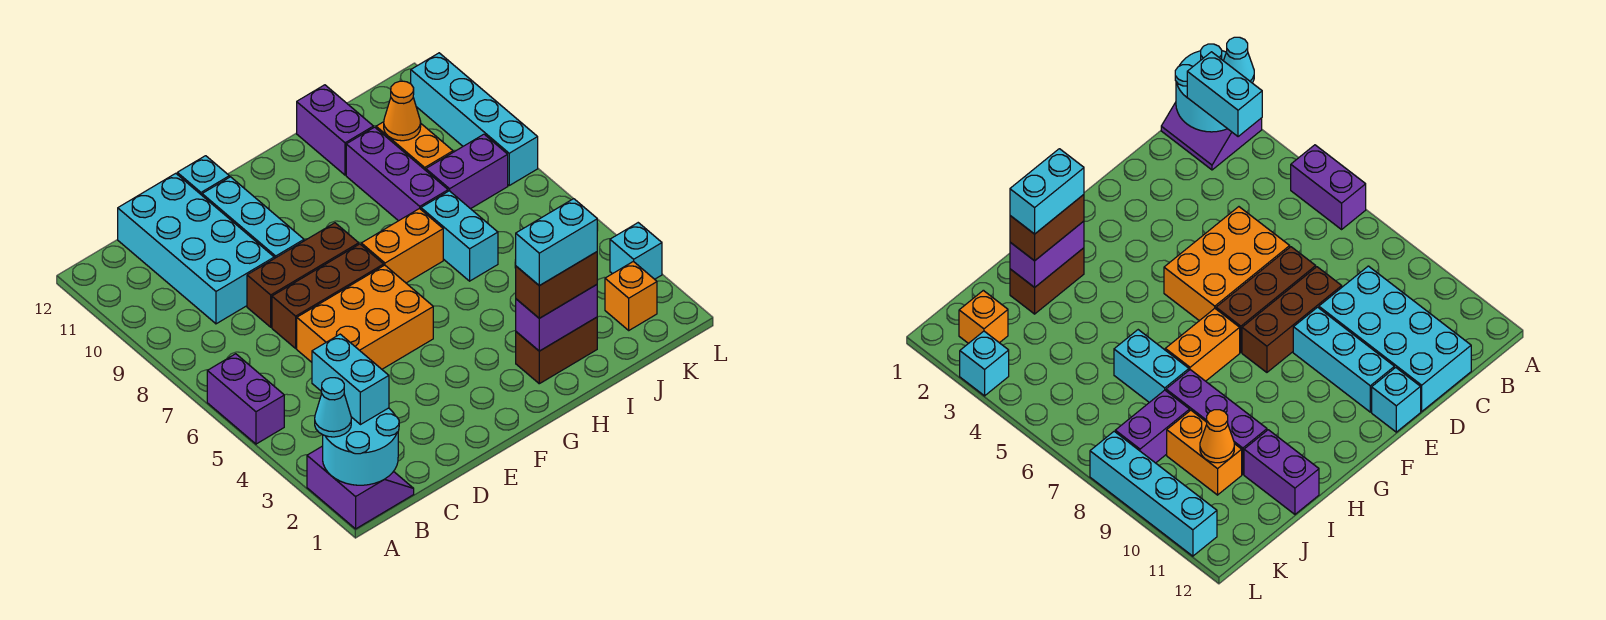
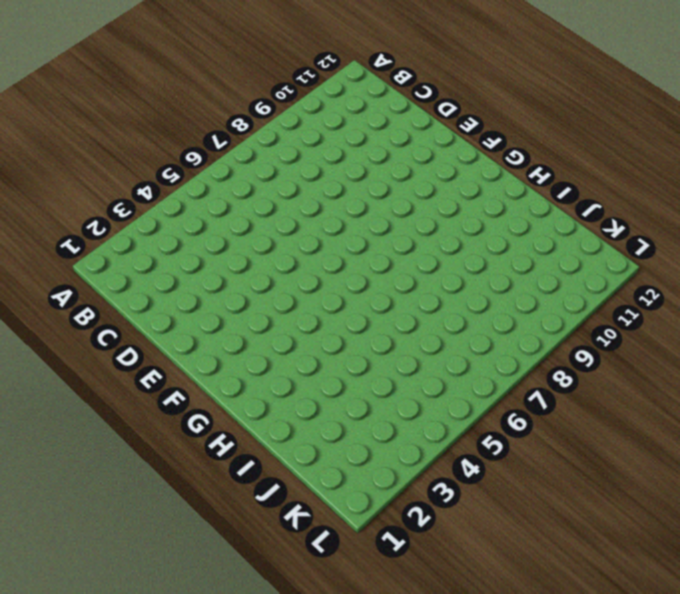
none -> purple 2x2 slope [307,446,414,529]
none -> purple 1x2 brick [207,354,284,444]
none -> cyan 2x4 brick [118,173,274,324]

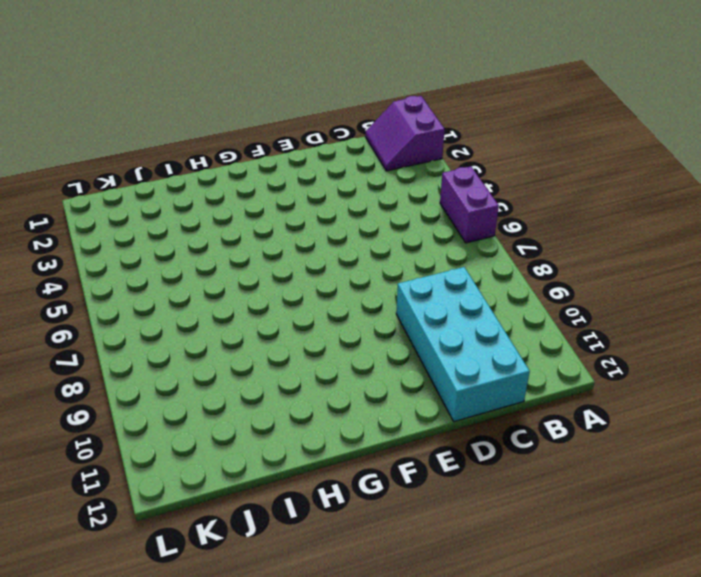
none -> orange 2x3 brick [297,265,433,369]
none -> brown 1x3 brick [272,244,384,348]
none -> brown 1x3 brick [247,223,359,327]

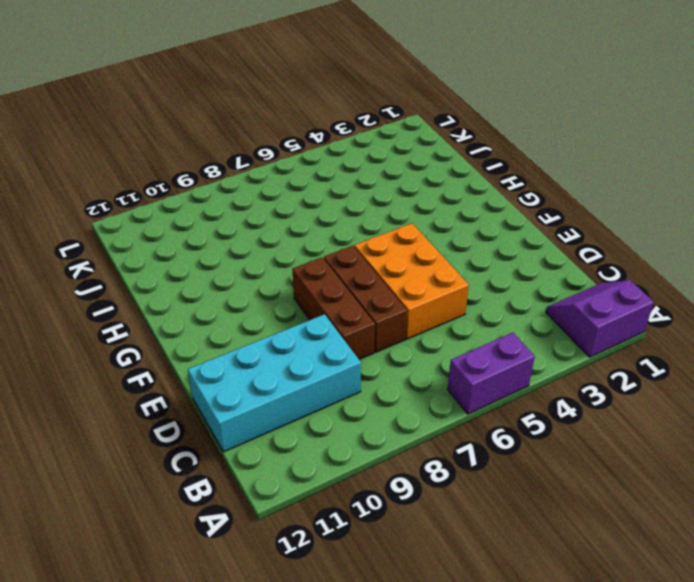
none -> cyan 1x3 brick [202,177,304,258]
none -> cyan 1x1 brick [177,156,229,195]
none -> orange 1x2 brick [361,208,443,283]

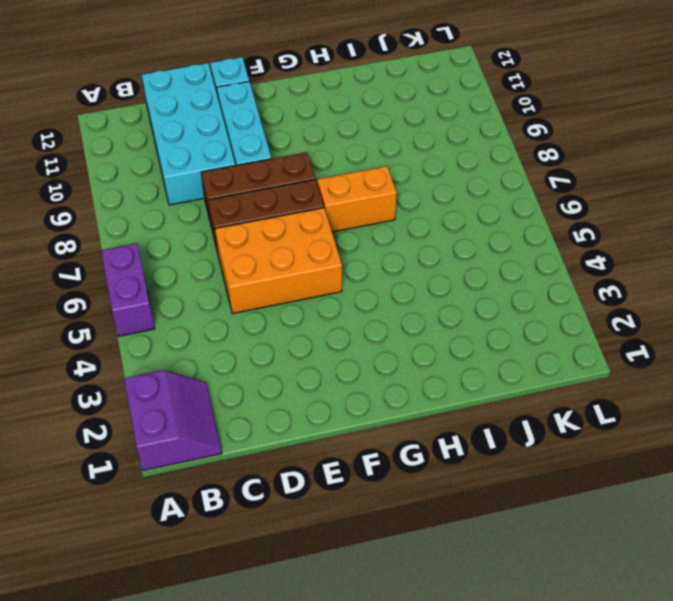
none -> brown 1x2 brick [516,317,597,384]
none -> cyan 1x2 brick [421,191,498,281]
none -> purple 1x3 brick [346,127,448,221]

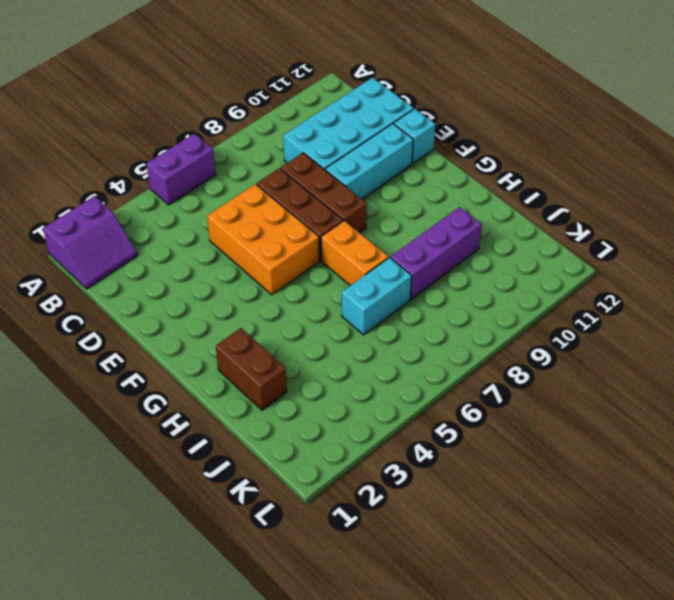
none -> purple 1x2 brick [297,85,373,175]
none -> purple 1x2 brick [426,134,508,209]
none -> orange 1x2 brick [376,122,453,170]

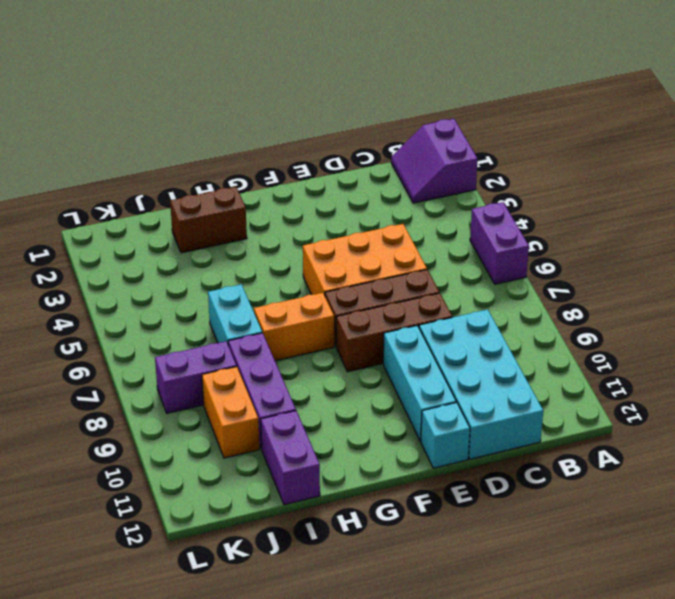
none -> orange 1x1 brick [605,261,657,330]
none -> cyan 1x1 brick [610,223,662,279]
none -> cyan 1x4 brick [411,53,538,185]

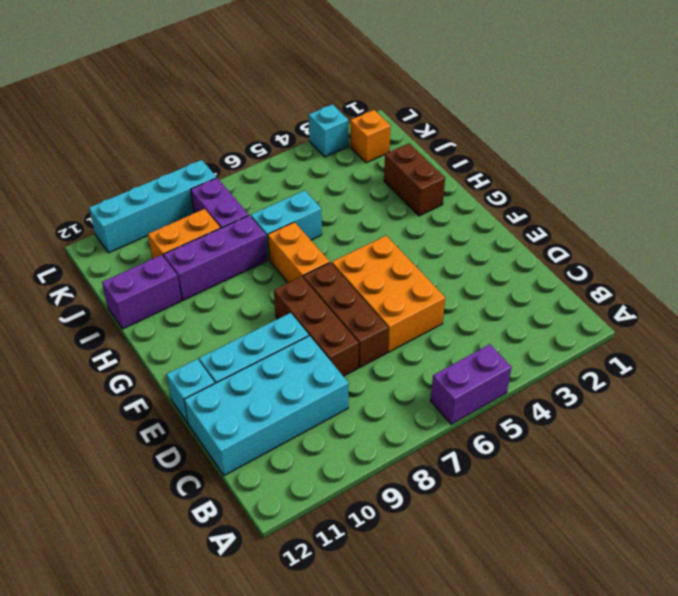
none -> purple 2x2 slope [307,446,414,529]
none -> cyan 2x2 round brick [323,408,399,485]
none -> purple 1x2 brick [516,285,597,351]

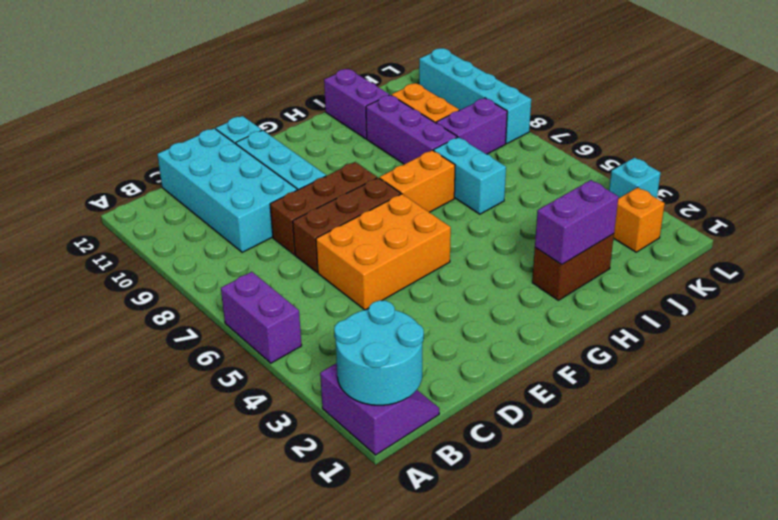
none -> orange 1x1 cone [384,81,421,141]
none -> cyan 1x1 cone [315,378,351,437]
none -> cyan 1x2 brick [312,334,389,425]

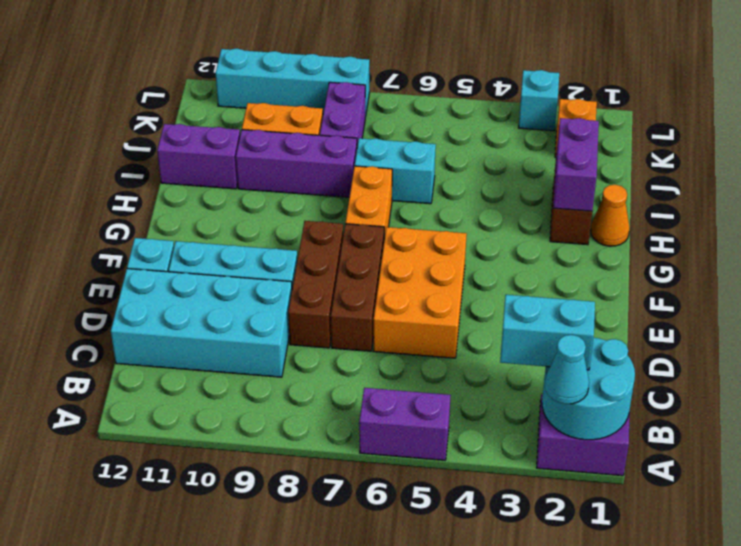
orange 1x1 cone [591,185,630,246] -> orange 1x1 cone moved to [384,81,421,141]
none -> brown 1x2 brick [516,252,597,318]
none -> cyan 1x2 brick [516,199,597,286]

